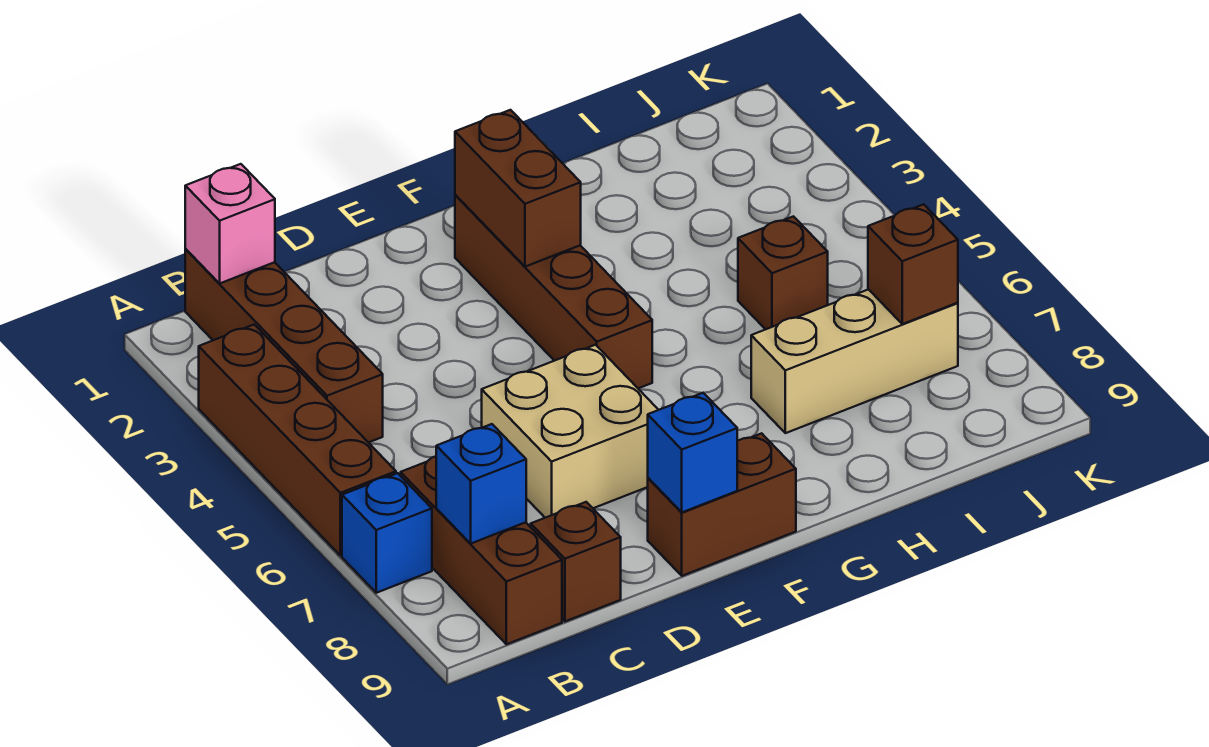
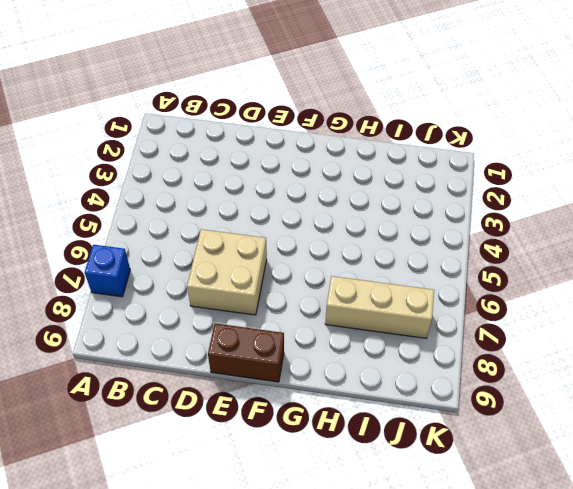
none -> brown 1x4 brick [199,325,396,556]
none -> brown 1x4 brick [185,249,383,443]
none -> brown 1x3 brick [401,456,562,644]

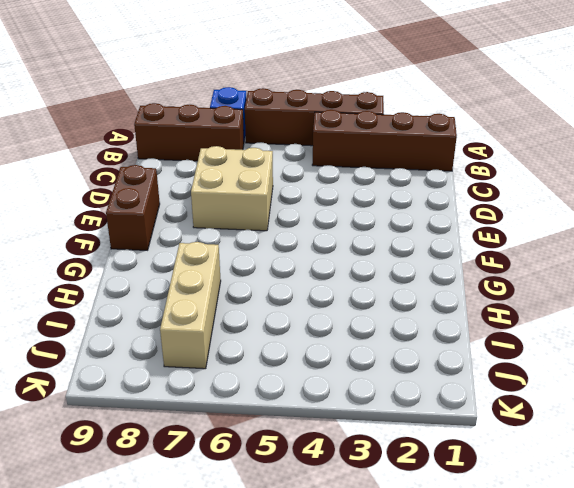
none -> brown 1x1 brick [531,502,621,621]
none -> brown 1x4 brick [455,195,652,388]
none -> brown 1x1 brick [738,216,828,329]

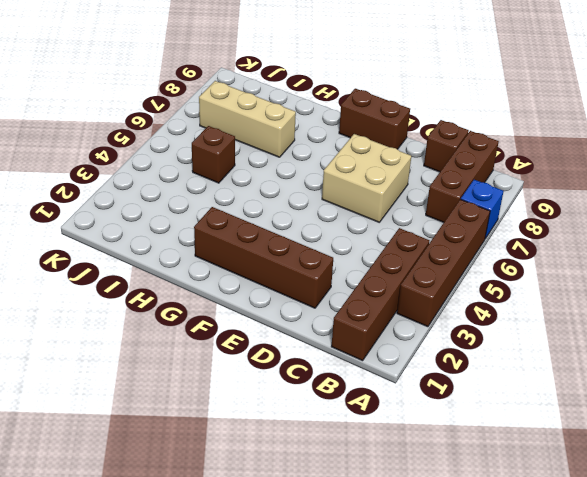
brown 1x4 brick [194,207,333,308] -> brown 1x4 brick turned to [455,195,652,388]
none -> pink 1x1 brick [185,164,275,283]
none -> blue 1x1 brick [436,424,526,543]
none -> blue 1x1 brick [648,393,737,512]

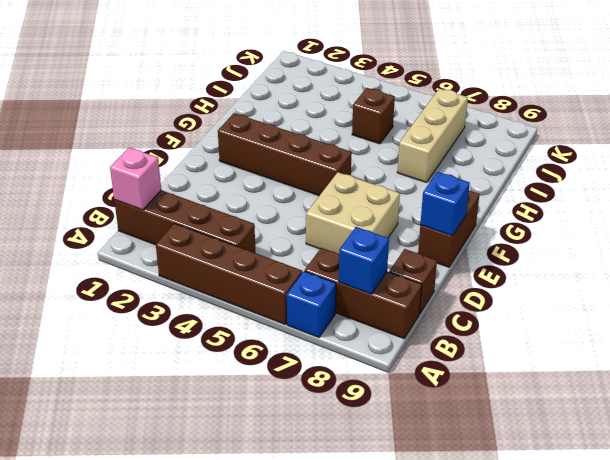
none -> brown 1x2 brick [455,110,581,267]
none -> brown 1x1 brick [868,204,958,324]

